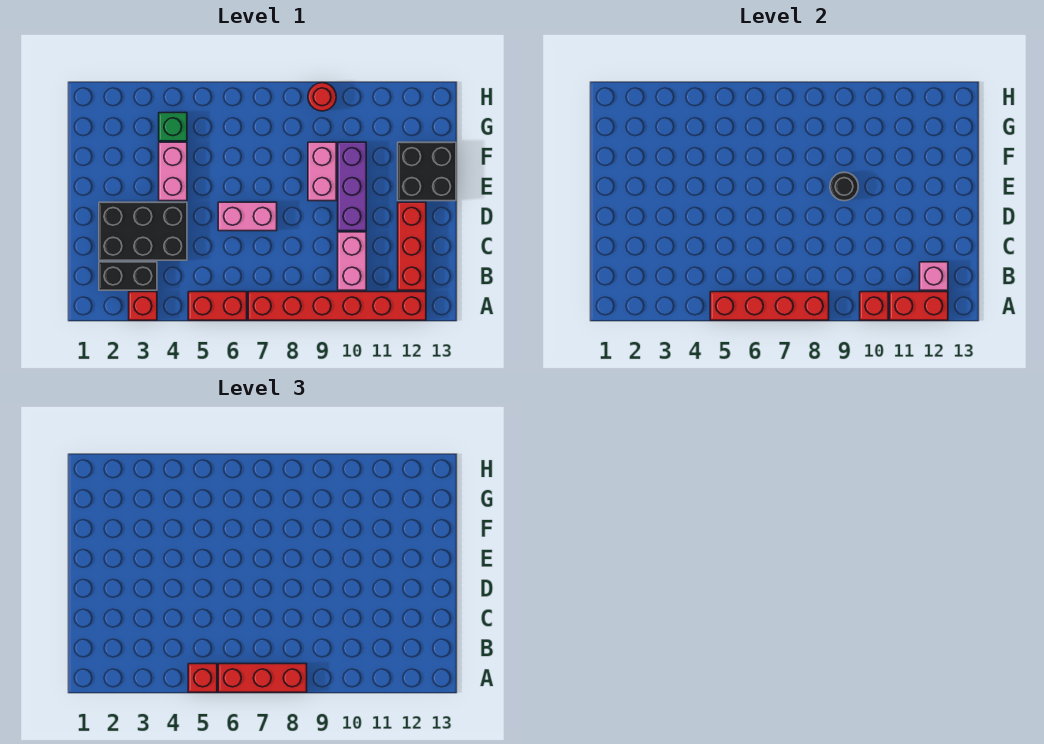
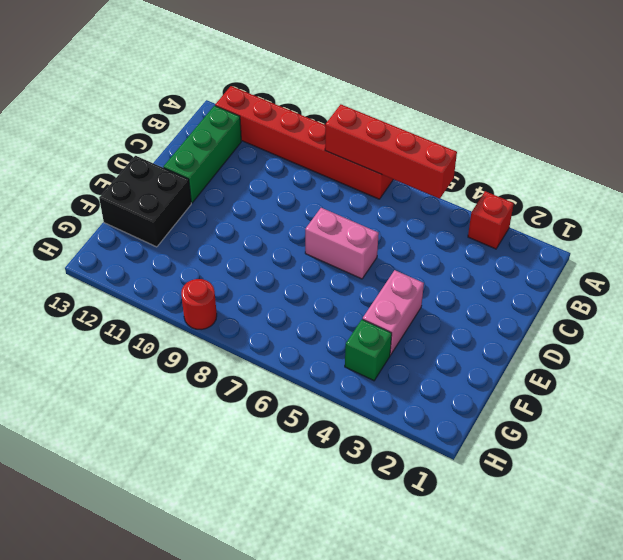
green 1x3 brick [163,106,241,203] -> red 1x3 brick [398,202,426,290]
none -> red 1x2 brick [188,292,247,320]
none -> black 1x2 brick [99,262,157,290]
none -> pink 1x2 brick [338,232,366,290]

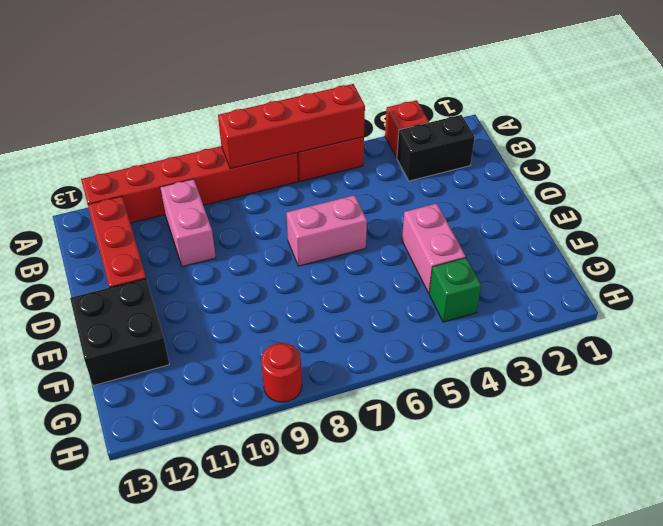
none -> black 2x3 brick [99,202,187,260]
none -> purple 1x3 brick [338,142,366,231]
none -> pink 1x2 brick [308,142,336,201]

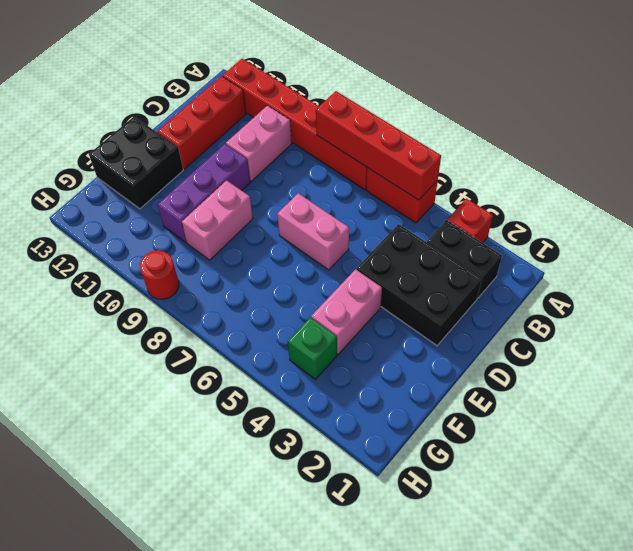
none -> red 1x1 brick [860,292,888,320]
none -> red 1x2 brick [890,292,948,320]
none -> pink 1x1 brick [920,262,948,290]

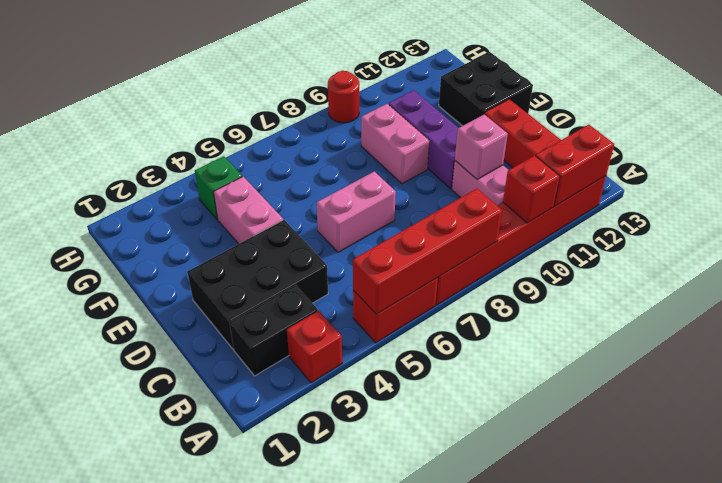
pink 1x1 brick [455,114,508,179] -> pink 1x1 brick moved to [920,262,948,290]
none -> black 1x1 round brick [830,172,858,201]
none -> red 1x1 brick [188,664,217,692]
none -> red 1x3 brick [218,664,307,692]

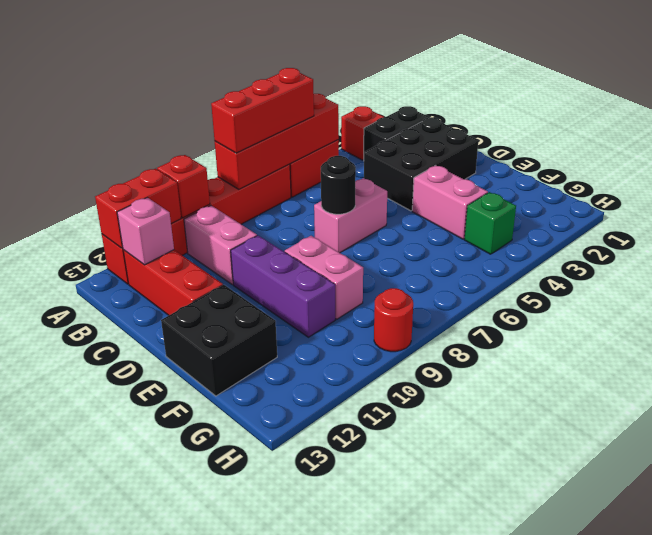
black 1x1 round brick [321,156,356,214] -> black 1x1 round brick moved to [830,172,858,201]
none -> red 1x1 brick [188,664,217,692]

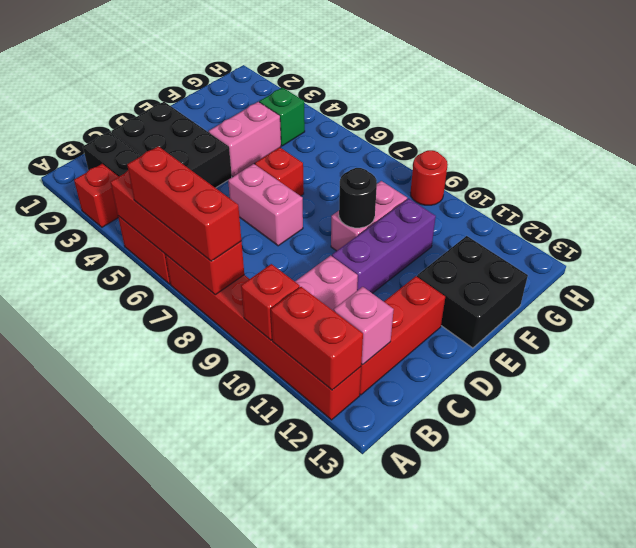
red 1x1 brick [255,148,304,196] -> red 1x1 brick moved to [188,664,217,692]

